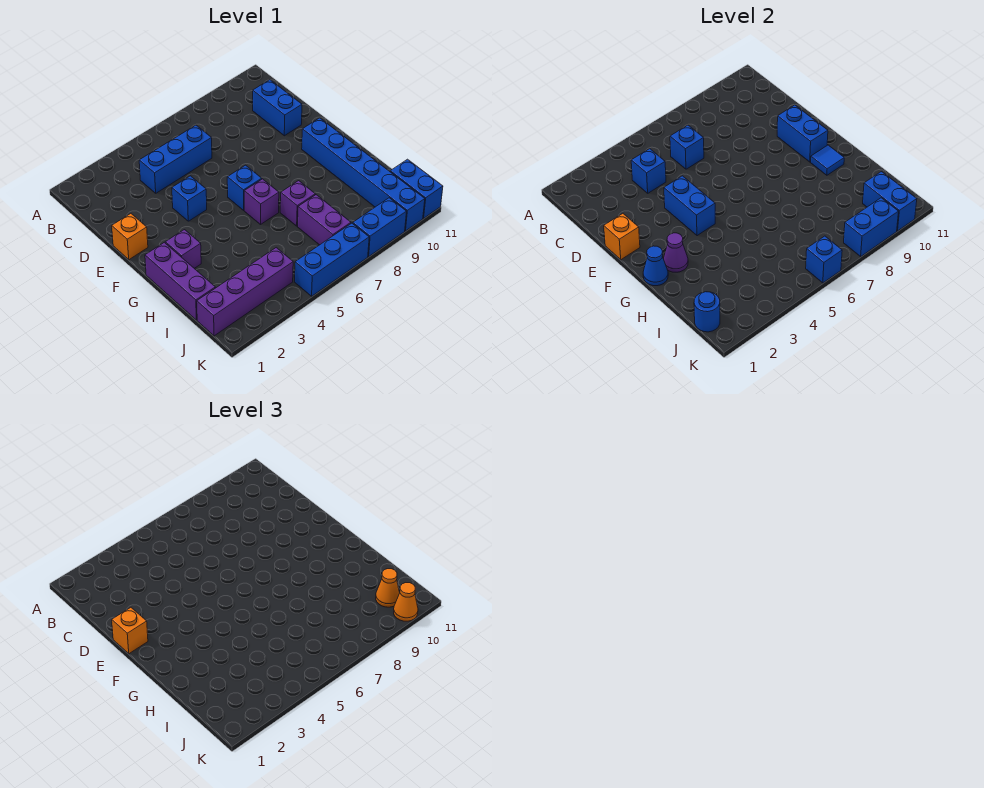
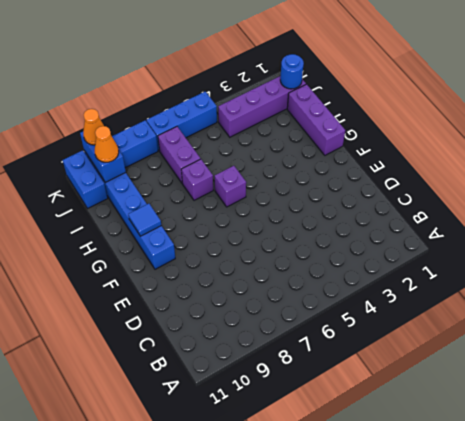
none -> blue 1x3 brick [139,125,212,193]
none -> blue 1x2 brick [253,80,302,136]
none -> orange 1x1 brick [112,214,148,260]
none -> blue 1x1 brick [172,176,207,221]

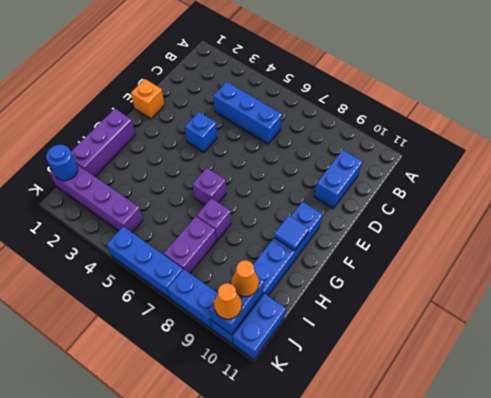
none -> blue 1x1 brick [227,165,262,210]
none -> purple 1x1 brick [165,230,201,268]
none -> blue 1x1 brick [631,149,666,193]
none -> blue 1x1 brick [670,125,704,169]

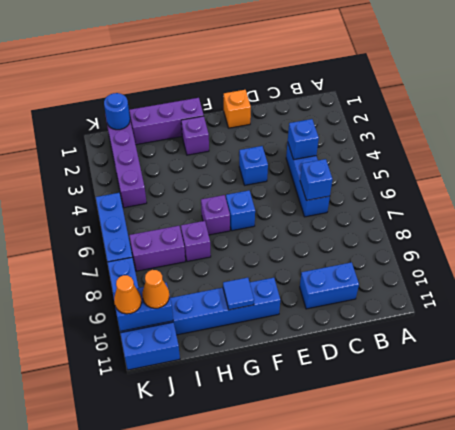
none -> orange 1x1 brick [604,214,640,260]
none -> blue 1x2 brick [664,176,715,236]
none -> blue 1x2 brick [777,105,828,162]
none -> blue 1x1 cone [643,246,668,286]

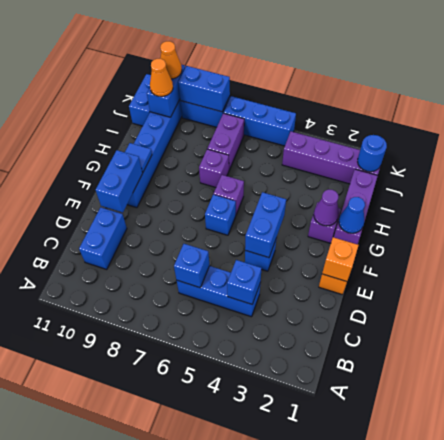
none -> blue 1x1 brick [806,236,842,283]
none -> orange 1x1 brick [112,608,148,654]

